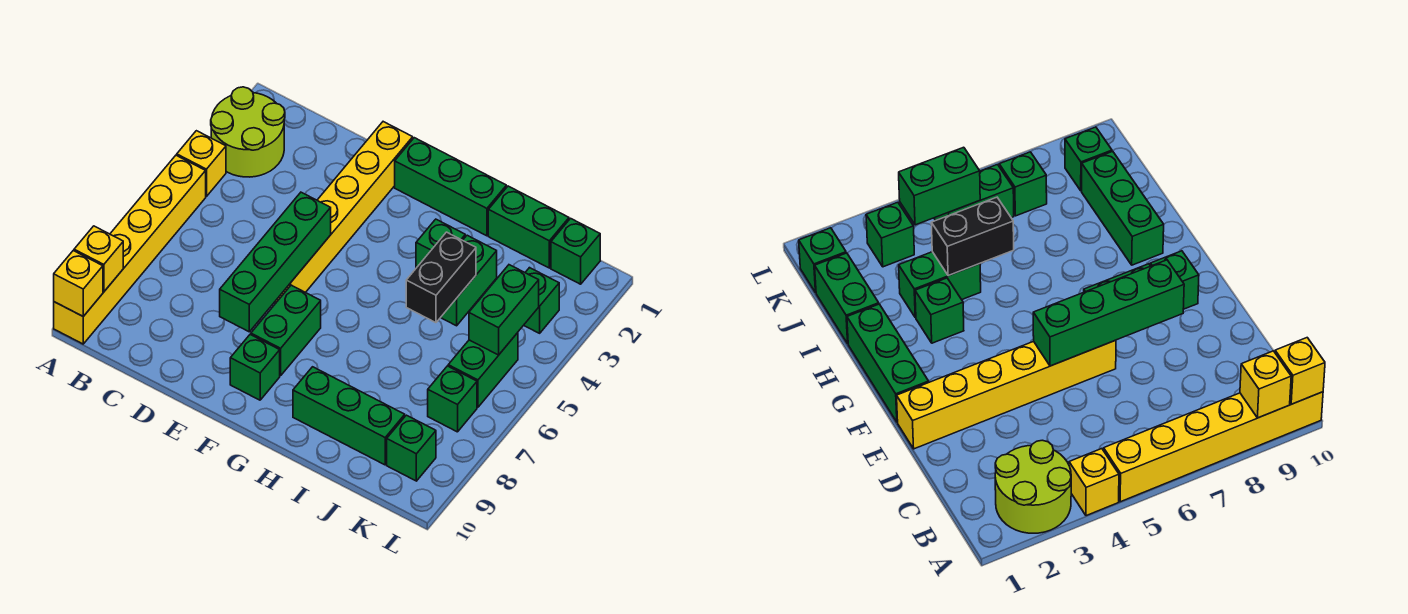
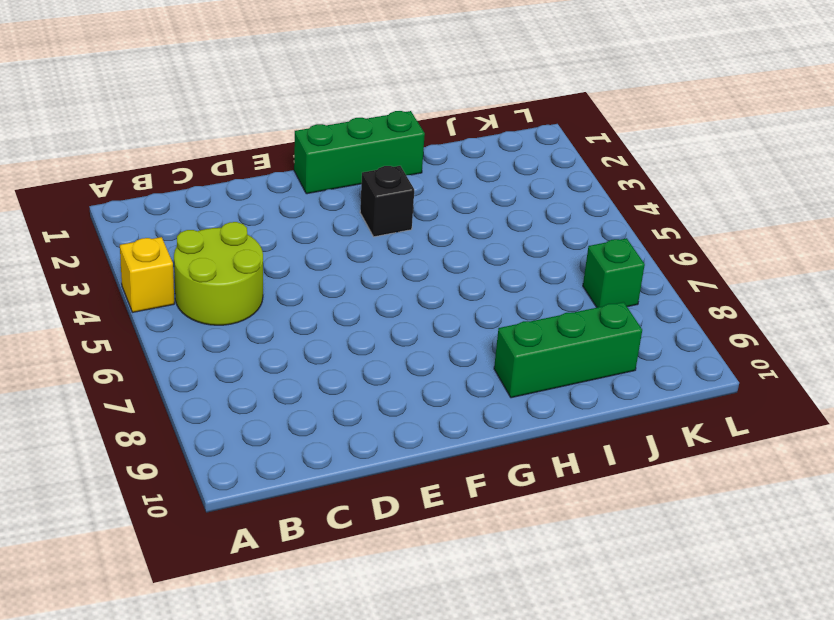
lime 2x2 round brick [174,222,263,325] -> lime 2x2 round brick moved to [211,87,285,177]
black 1x1 brick [360,166,414,237] -> none
none -> yellow 1x6 brick [54,155,206,344]
none -> yellow 1x6 brick [275,122,413,303]
none -> green 1x2 brick [251,285,321,376]

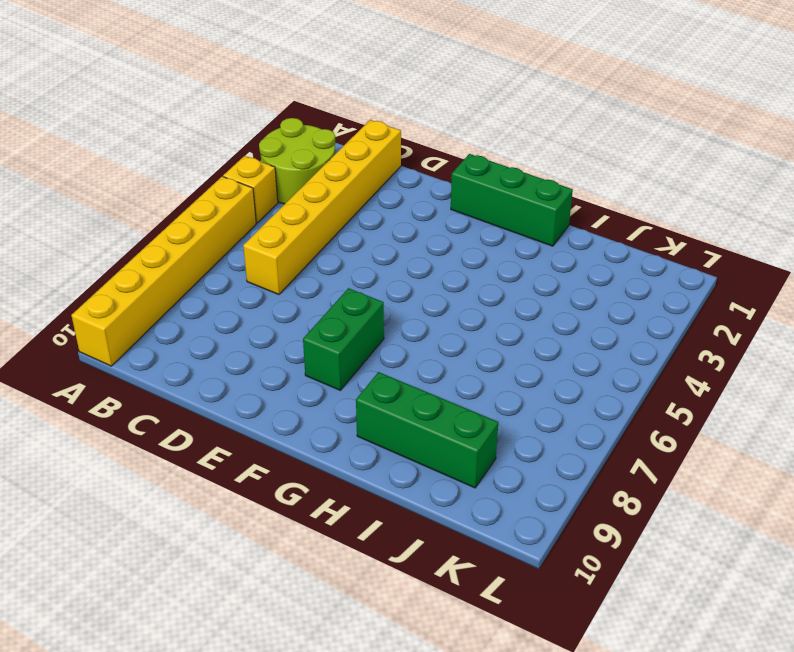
yellow 1x6 brick [243,120,401,295] -> yellow 1x6 brick moved to [275,122,413,303]
none -> green 1x1 brick [230,335,280,400]
none -> green 1x1 brick [416,219,465,268]
none -> green 1x2 brick [488,186,569,268]

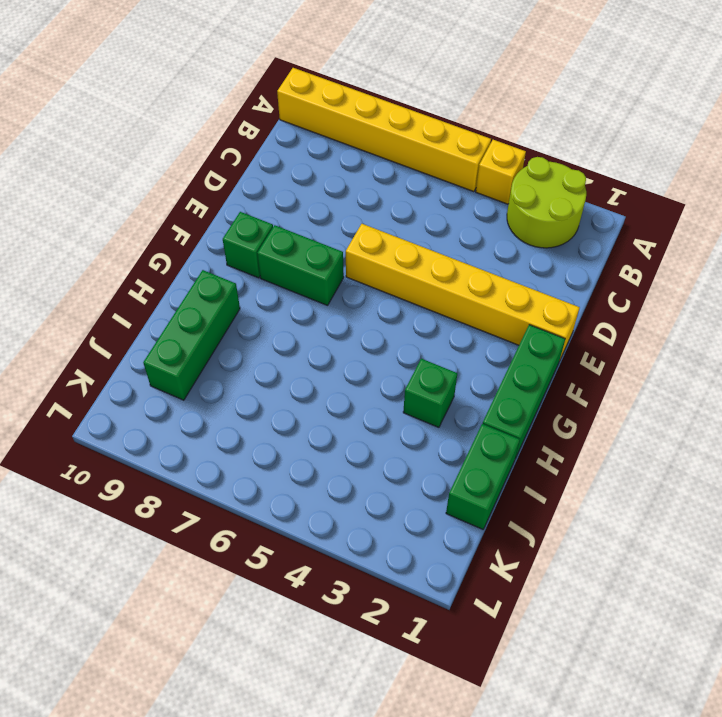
none -> green 1x2 brick [441,235,497,326]
none -> green 1x1 brick [551,218,600,284]
none -> green 1x1 brick [524,268,559,333]

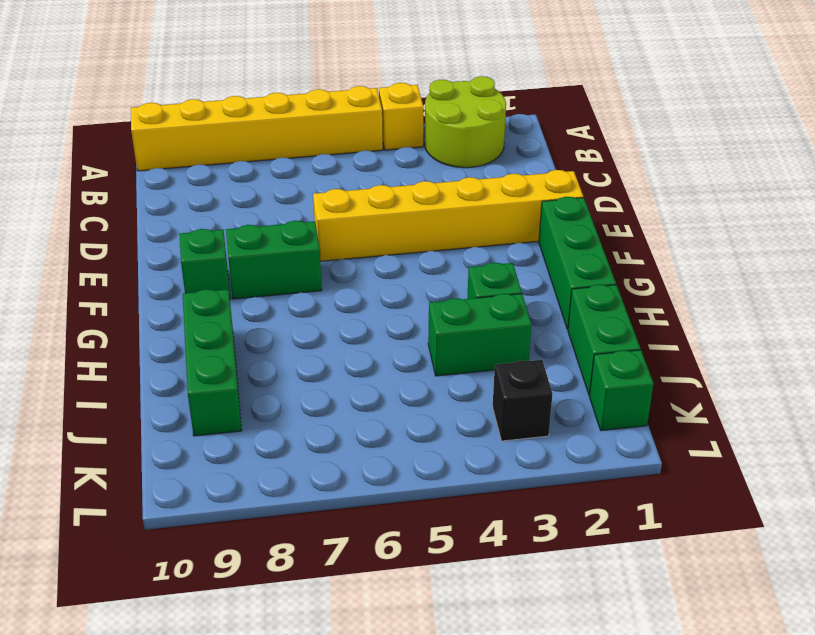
black 1x1 brick [493,360,552,441] -> green 1x1 brick [524,268,559,333]
none -> green 1x2 brick [448,333,518,407]
none -> green 1x1 brick [428,366,477,432]
none -> green 1x1 brick [387,415,436,481]

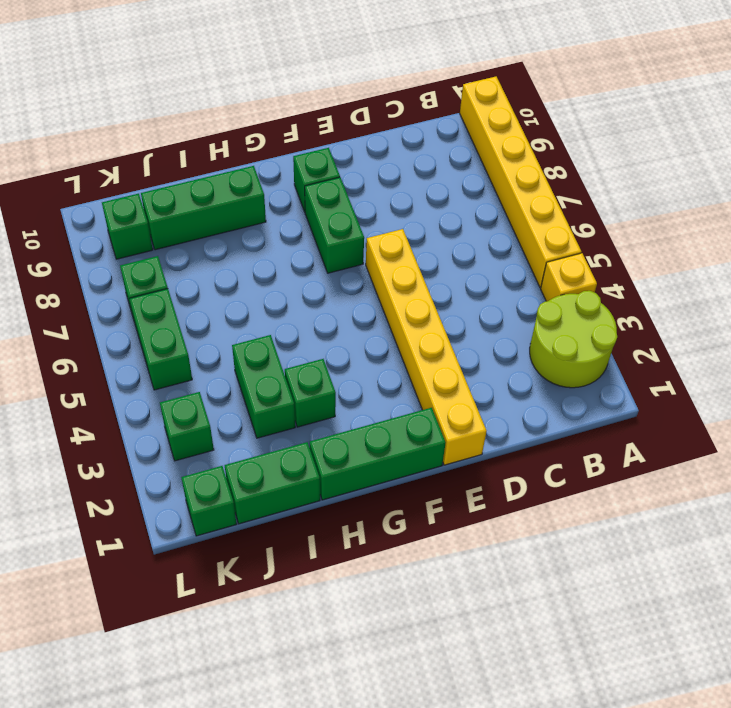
none -> yellow 1x1 brick [74,226,123,292]
none -> yellow 1x1 brick [54,251,103,316]
none -> green 1x4 brick [220,192,331,332]

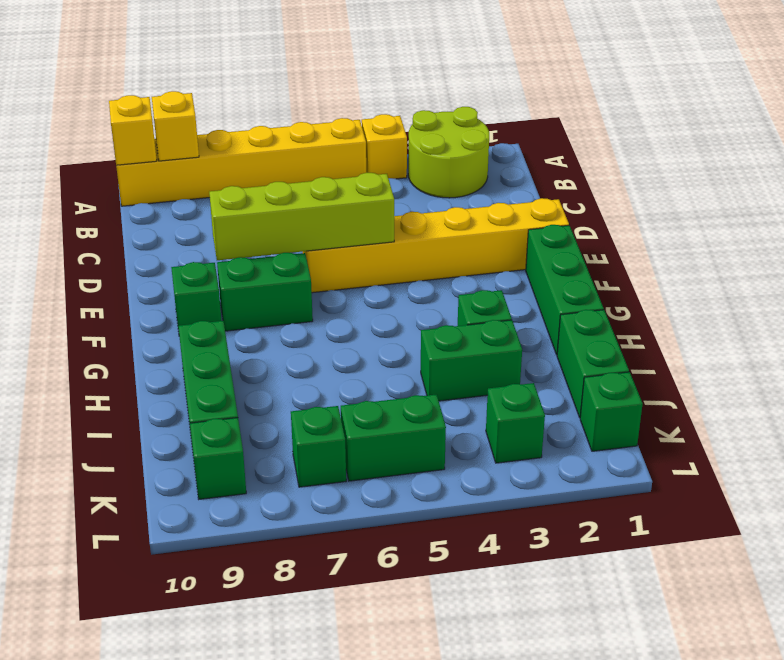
lime 1x4 brick [209,173,394,260] -> green 1x4 brick [220,192,331,332]
none -> black 1x2 brick [406,232,476,323]
none -> green 1x2 brick [469,265,539,355]

